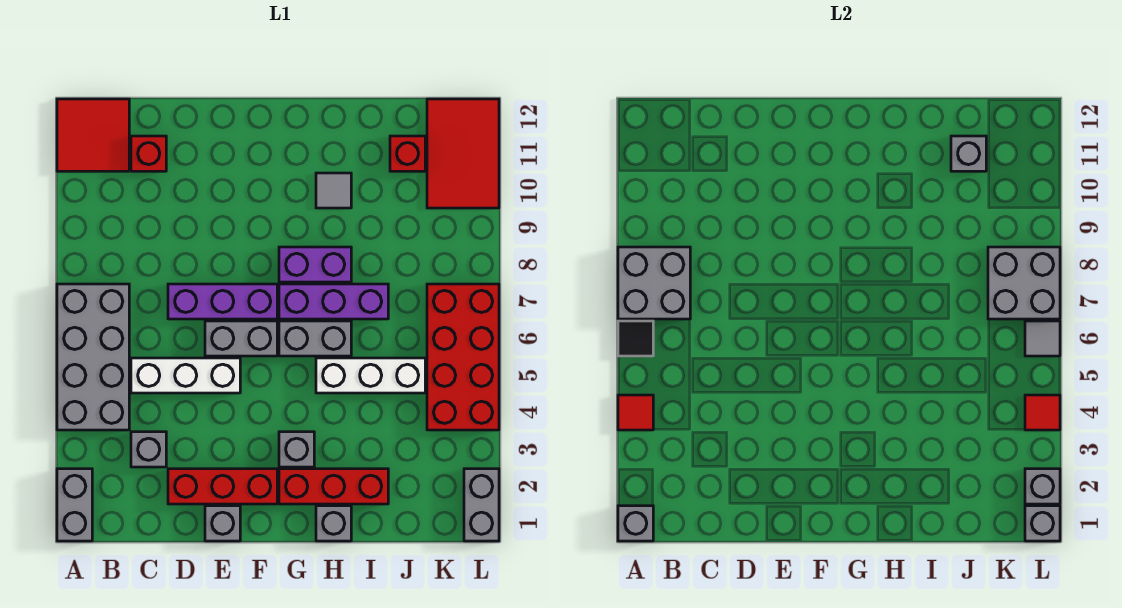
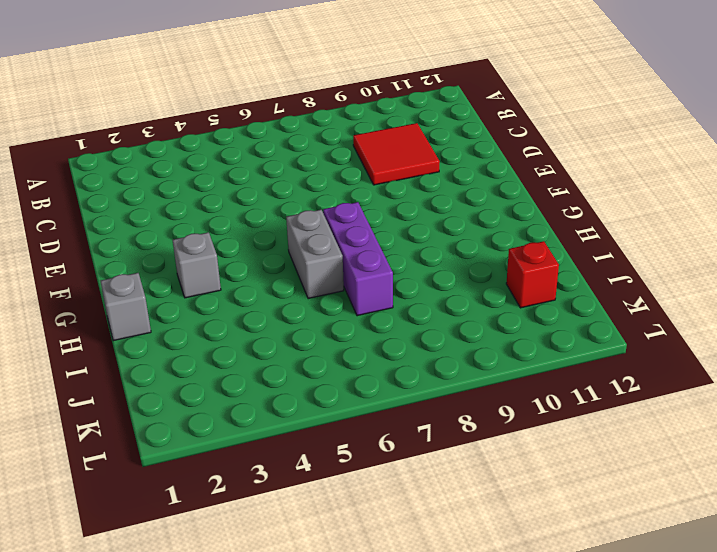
red 2x2 tile [353,123,440,185] -> red 2x2 tile moved to [57,99,129,171]
none -> grey 1x2 brick [57,469,92,541]
none -> grey 2x4 brick [57,284,129,430]
none -> grey 1x1 brick [131,432,166,467]
none -> white 1x3 brick [131,358,240,393]

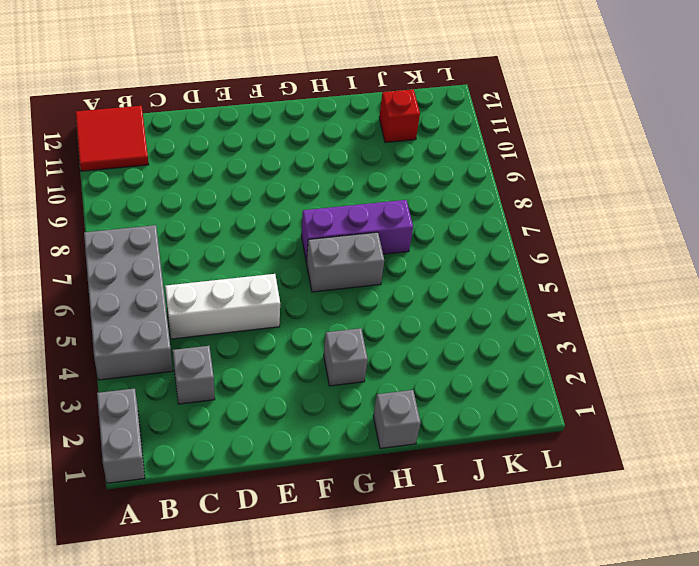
none -> red 1x1 brick [131,136,166,171]
none -> red 1x3 brick [168,469,277,504]
none -> purple 1x3 brick [168,284,277,319]
none -> grey 1x1 brick [205,506,240,541]

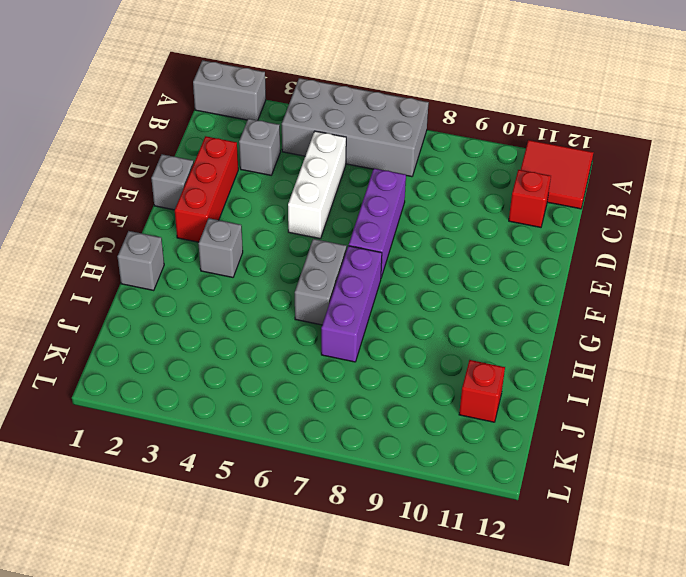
none -> grey 1x2 brick [205,321,277,356]
none -> red 1x3 brick [279,469,388,504]
none -> purple 1x2 brick [279,247,351,282]
none -> white 1x3 brick [316,358,425,393]

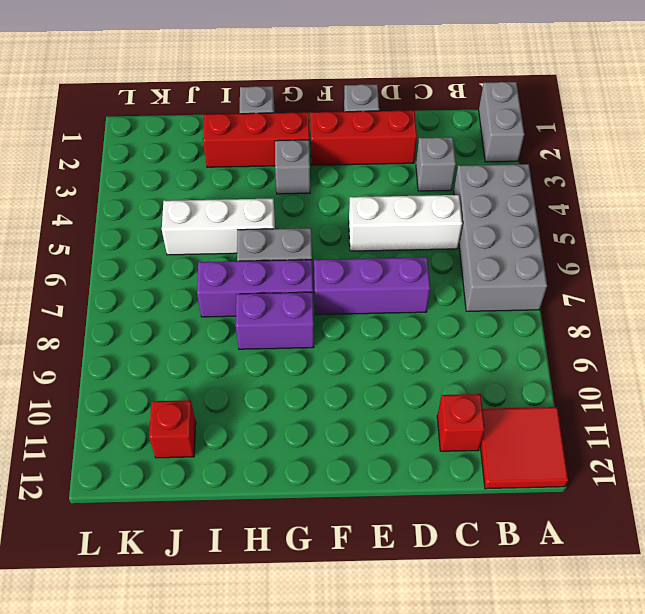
none -> grey 1x2 brick [205,321,277,356]
none -> grey 1x1 tile [316,173,351,208]
none -> red 2x4 brick [427,284,499,430]
none -> red 2x3 tile [427,99,499,208]

